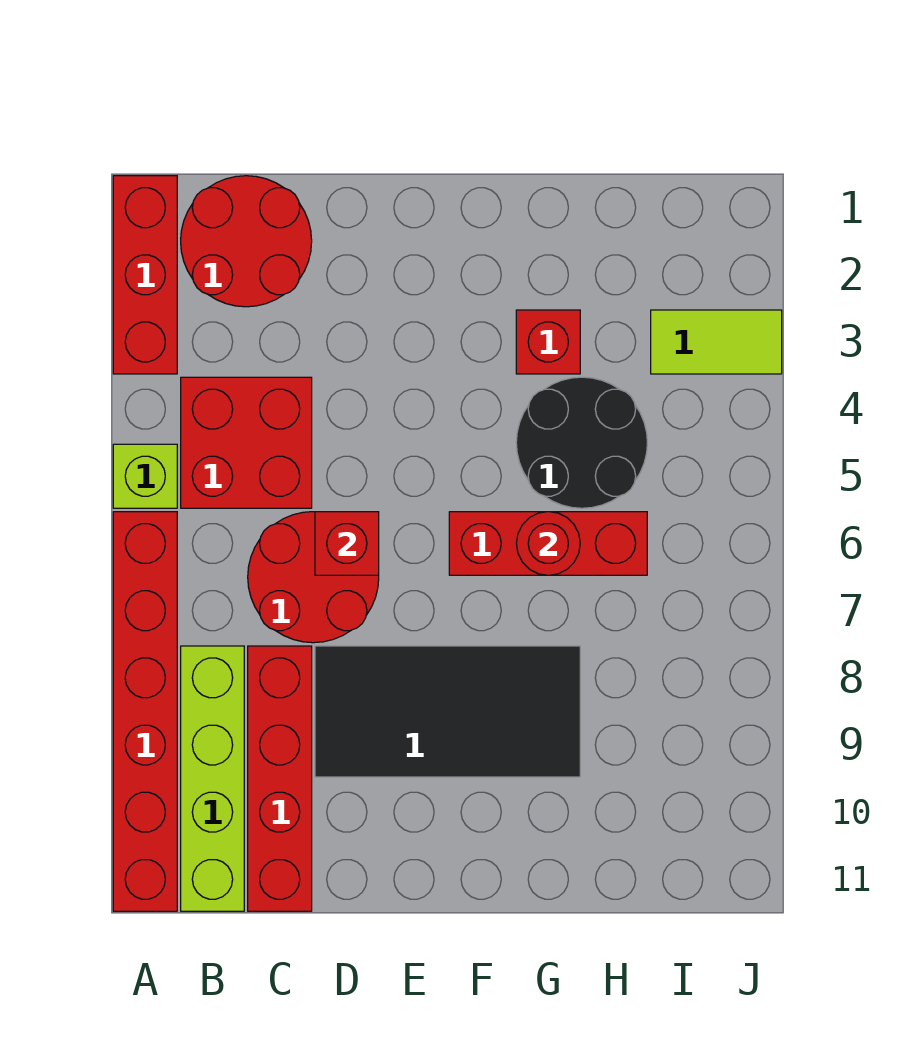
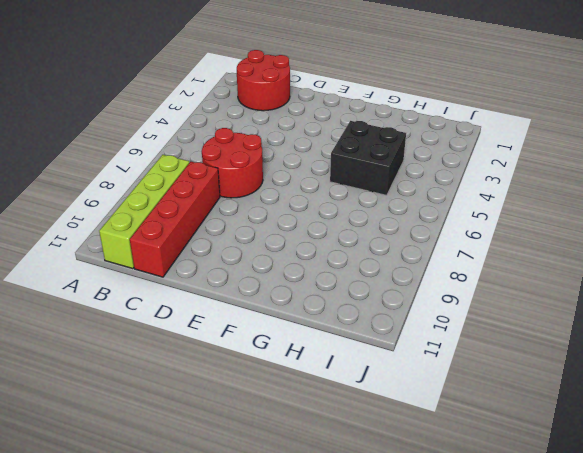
black 2x2 brick [330,121,406,195] -> black 2x2 round brick [516,377,647,508]
none -> red 1x3 brick [113,176,177,374]
none -> lime 1x1 brick [113,444,177,508]
none -> red 1x6 brick [113,512,177,911]

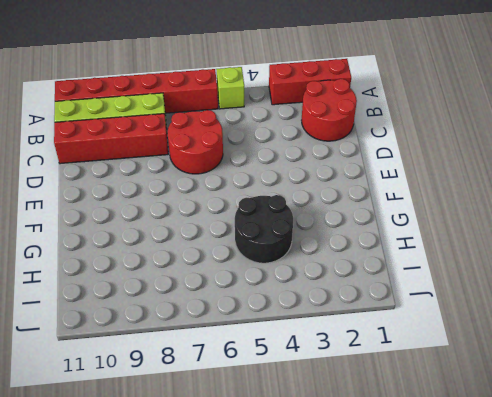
none -> red 2x2 brick [181,377,312,508]
none -> black 2x4 tile [315,646,580,777]
none -> red 1x3 brick [449,512,647,575]

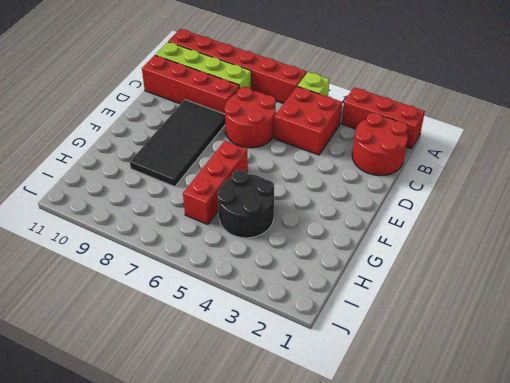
none -> red 1x1 brick [516,310,580,374]
none -> lime 1x2 tile [651,310,782,374]
none -> red 1x1 brick [315,512,379,575]

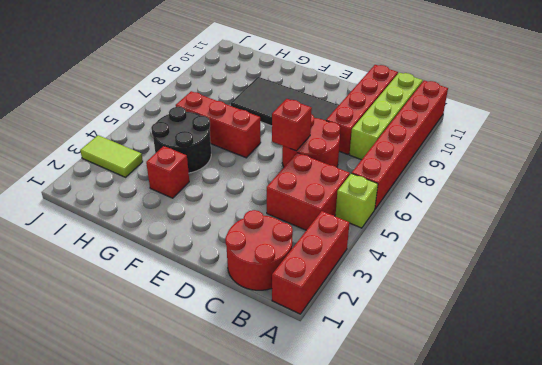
none -> red 1x1 round brick [516,512,580,575]

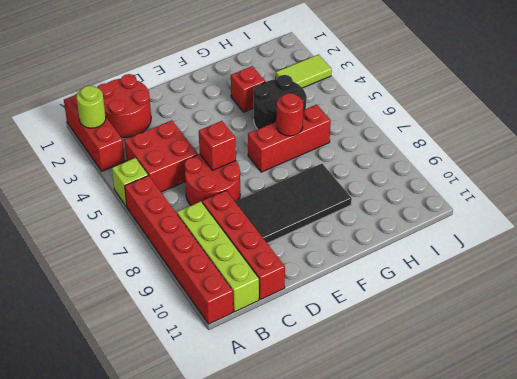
lime 1x1 round brick [77,86,106,128] -> none

